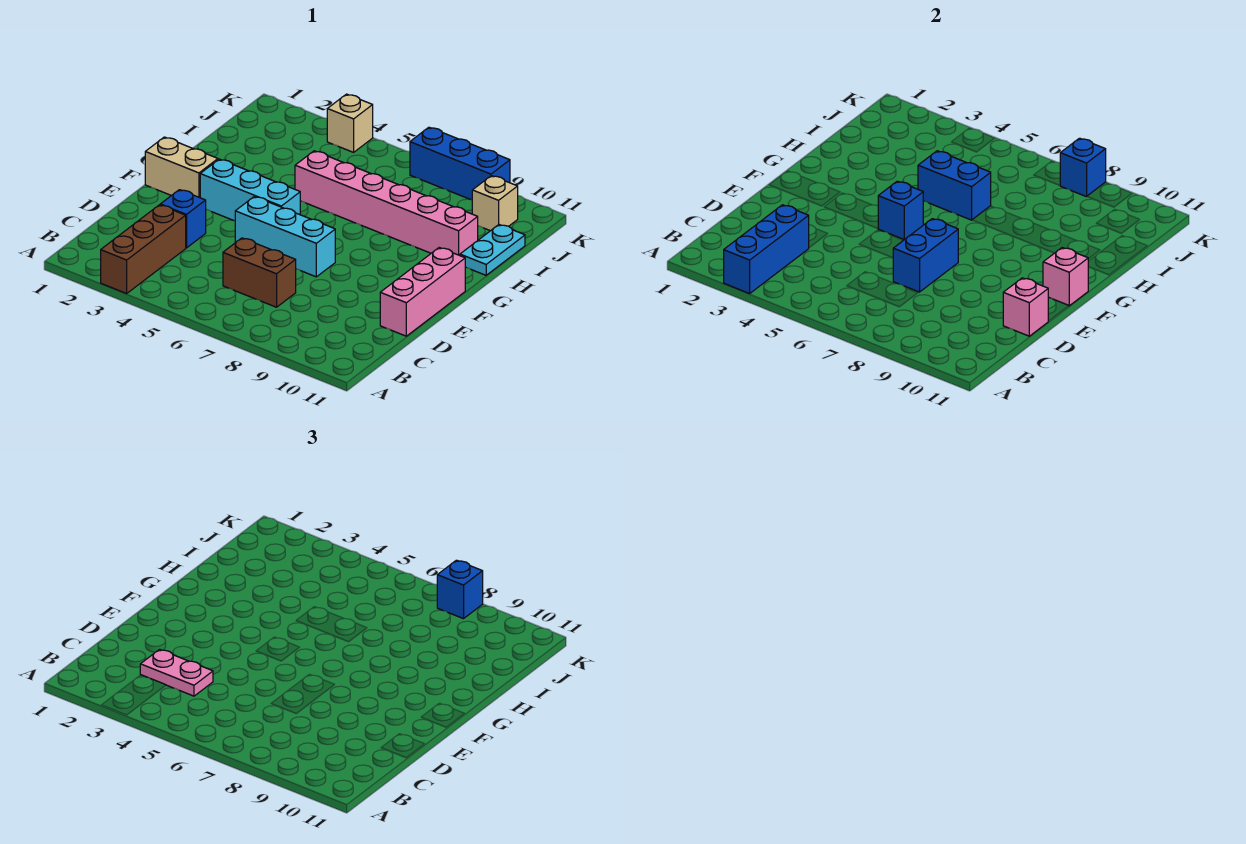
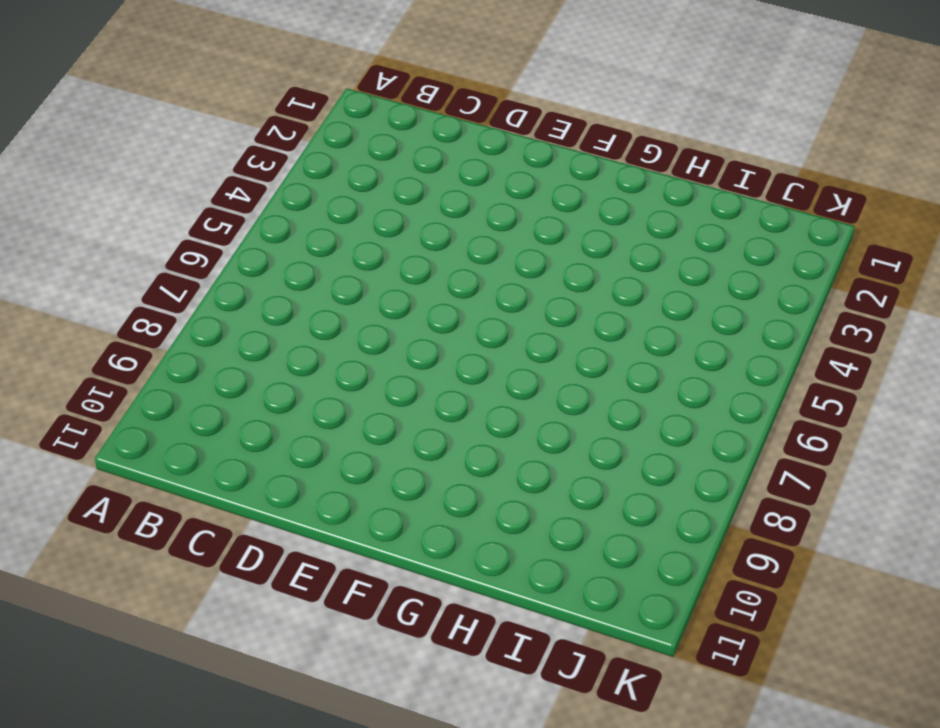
none -> brown 1x3 brick [101,205,186,294]
none -> brown 1x2 brick [223,238,296,307]
none -> blue 1x1 brick [160,190,206,248]

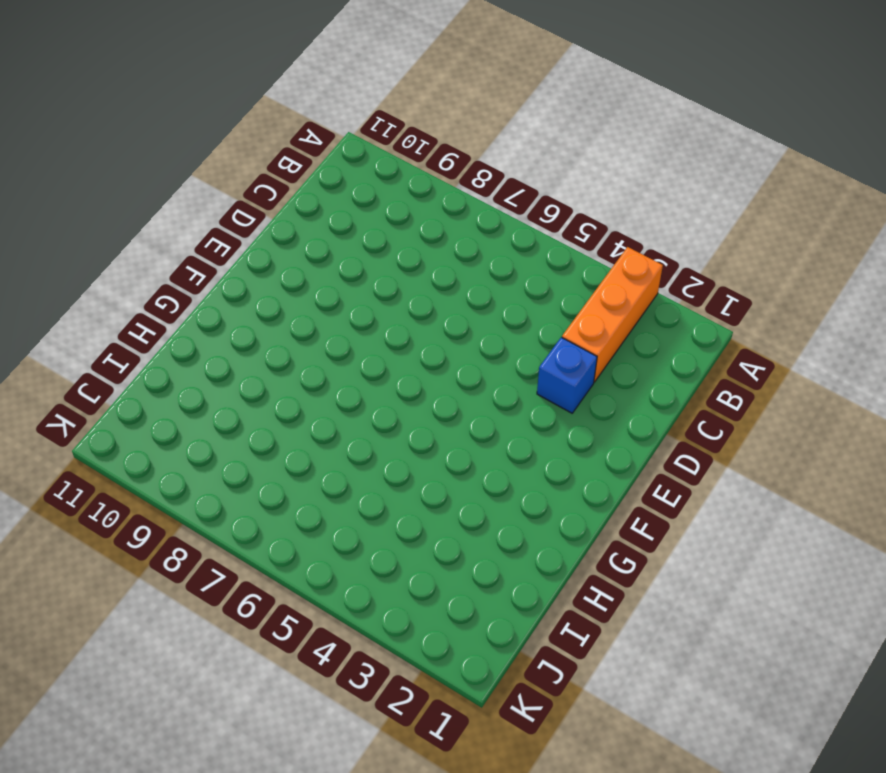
orange 1x3 brick [562,247,663,382] -> brown 1x3 brick [101,205,186,294]
none -> brown 1x2 brick [223,238,296,307]
none -> pink 1x3 brick [380,248,465,336]
none -> cyan 1x3 brick [235,196,335,277]

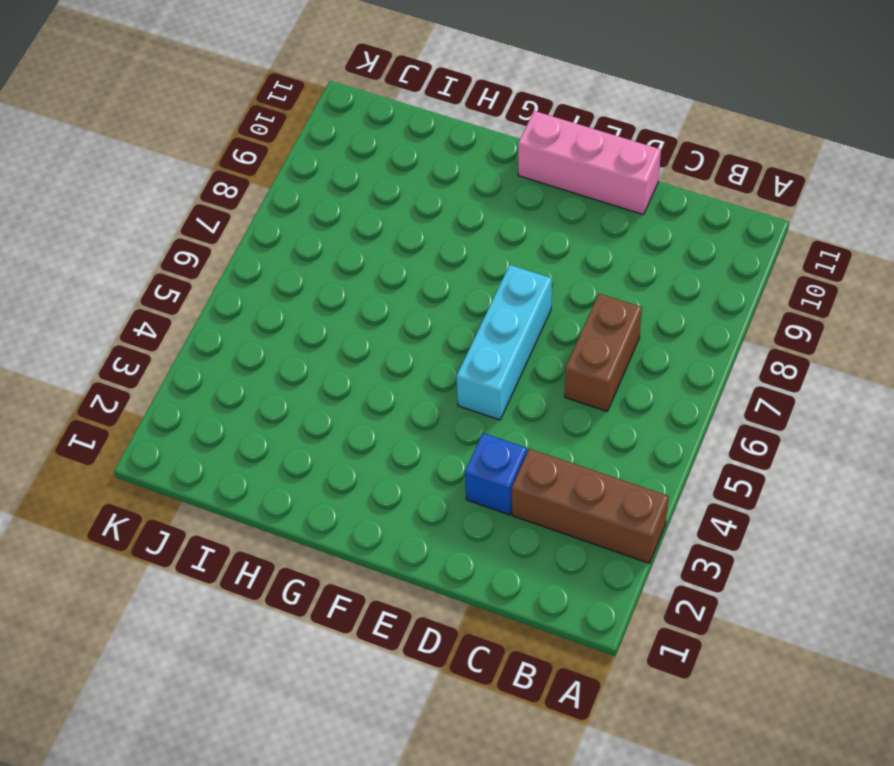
none -> tan 1x2 brick [145,137,218,198]
none -> cyan 1x3 brick [200,159,300,221]
none -> pink 1x6 brick [295,151,478,256]

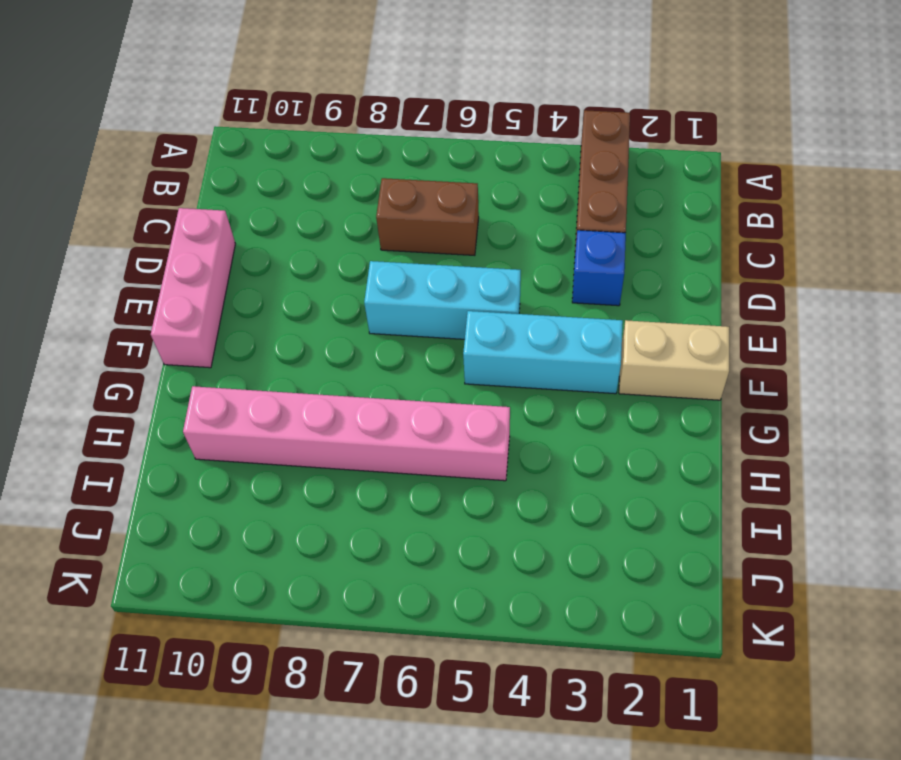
none -> cyan 1x2 plate [460,225,525,275]
none -> tan 1x1 brick [472,176,518,231]
none -> tan 1x1 brick [327,94,373,152]

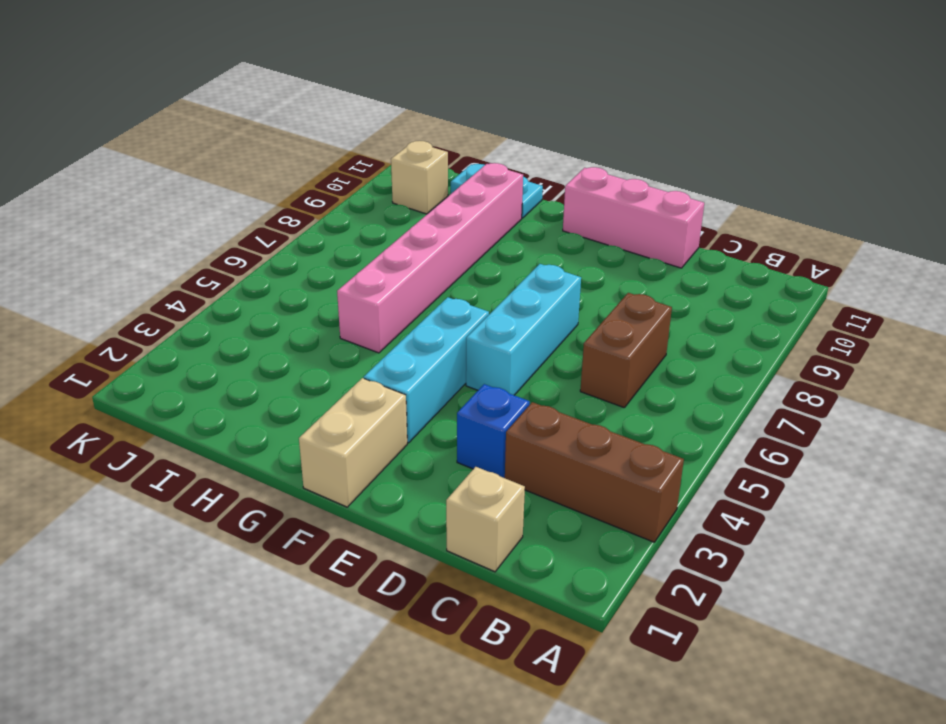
tan 1x1 brick [446,467,525,572] -> tan 1x1 brick moved to [327,94,373,152]
none -> blue 1x3 brick [410,127,510,200]
none -> blue 1x3 brick [724,205,809,294]
none -> blue 1x2 brick [893,219,958,292]

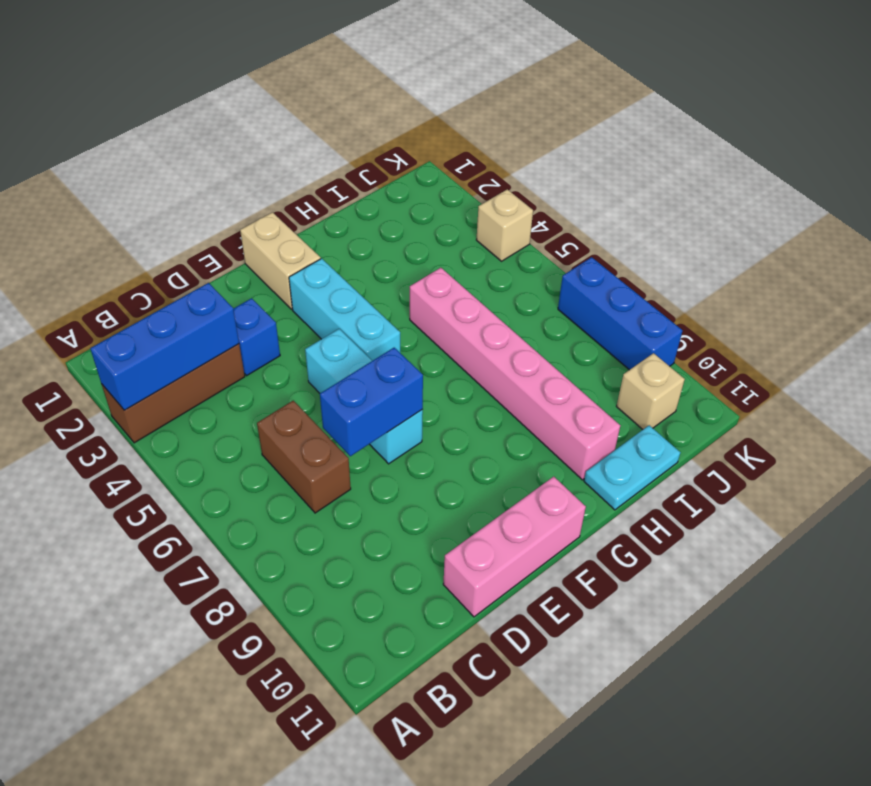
none -> pink 1x1 brick [1003,278,1048,336]
none -> blue 1x1 brick [878,181,923,240]
none -> pink 1x1 brick [1043,248,1088,306]

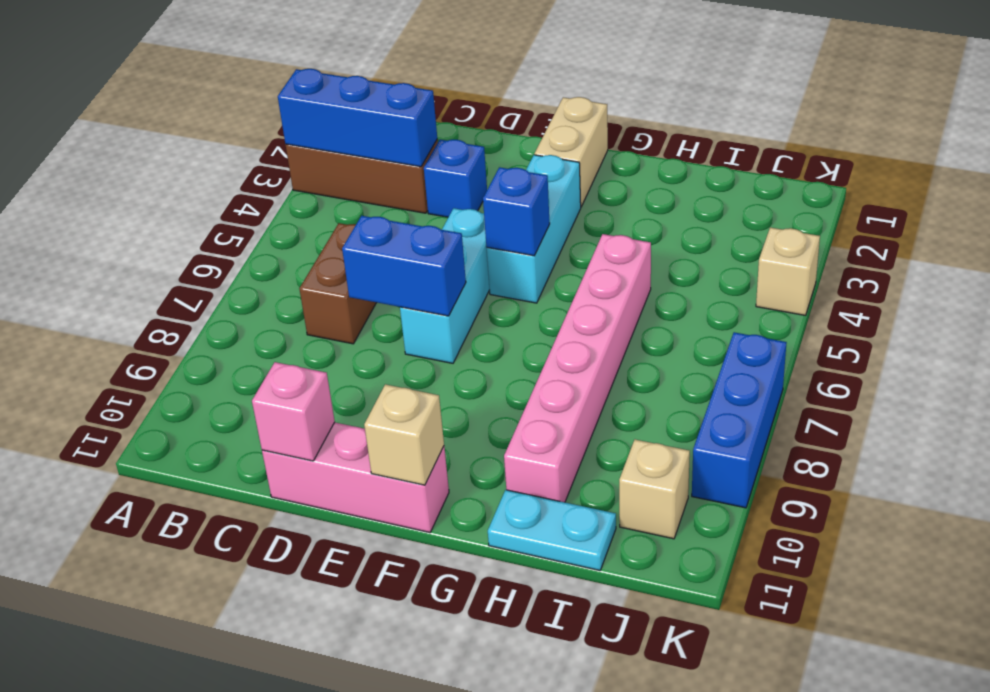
tan 1x1 brick [364,384,444,485] -> pink 1x1 brick [1043,248,1088,306]
none -> blue 1x2 brick [918,151,991,220]
none -> blue 1x1 brick [1060,138,1106,197]
none -> pink 1x2 plate [140,649,213,696]

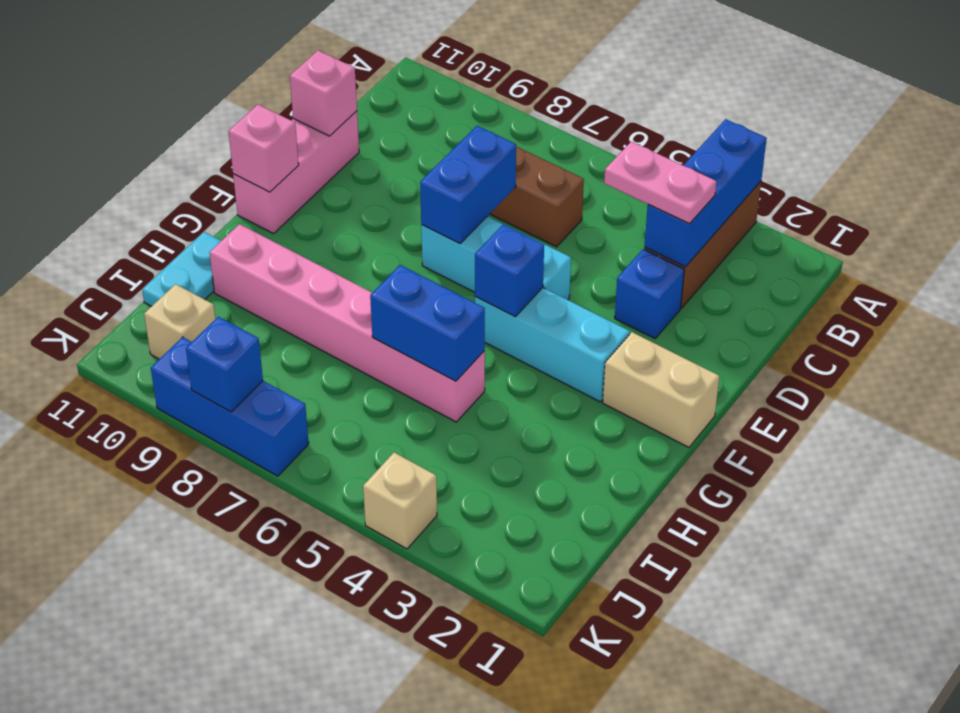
none -> blue 1x1 brick [437,560,483,619]

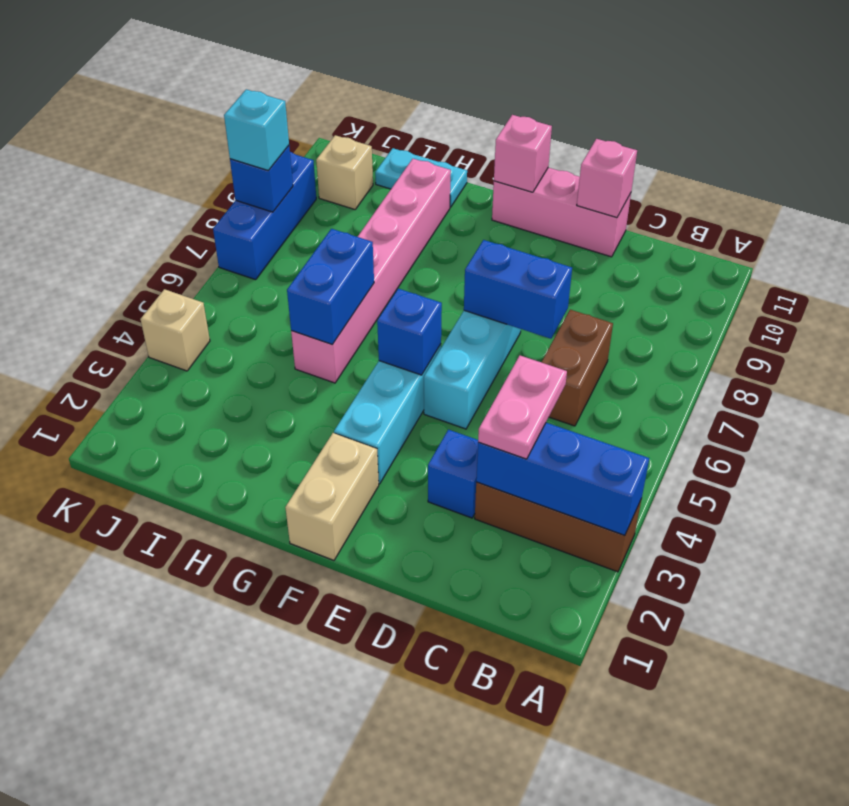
cyan 1x1 brick [224,89,289,170] -> blue 1x1 brick [437,560,483,619]

